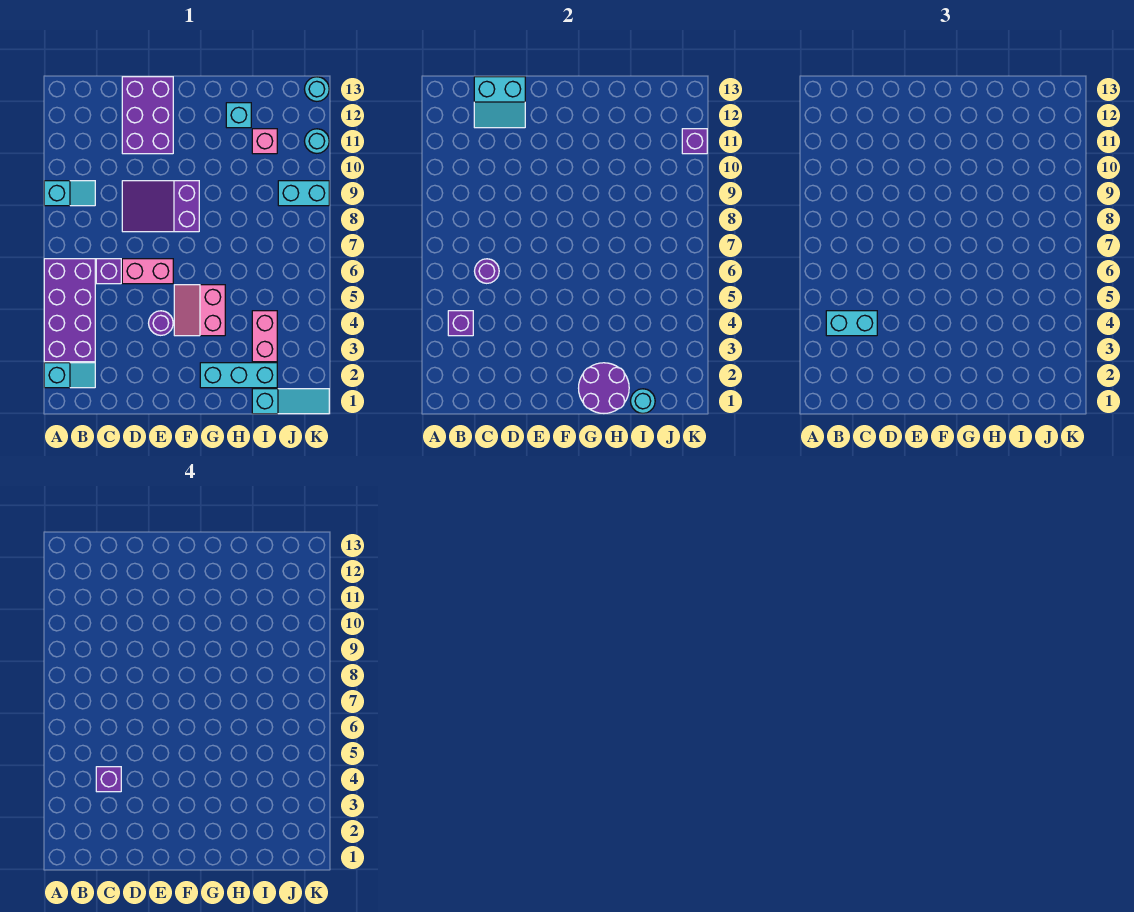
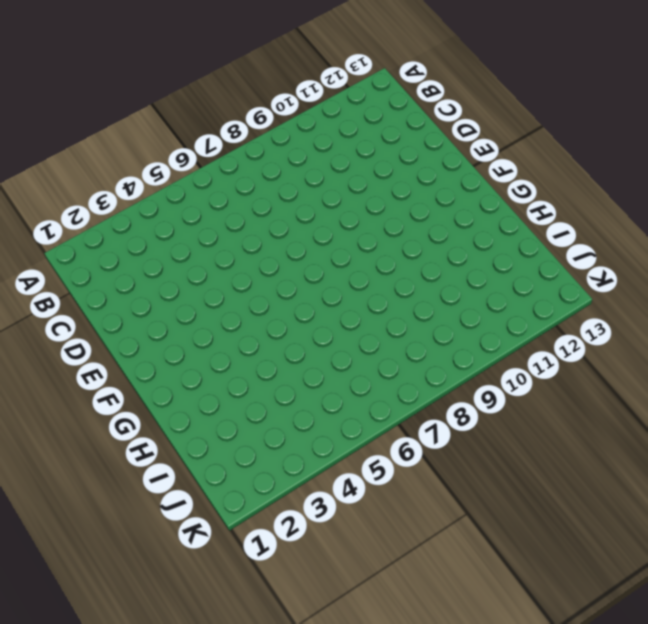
none -> cyan 1x2 slope [44,363,95,388]
none -> purple 2x4 brick [44,259,95,362]
none -> cyan 1x2 slope [44,181,95,206]

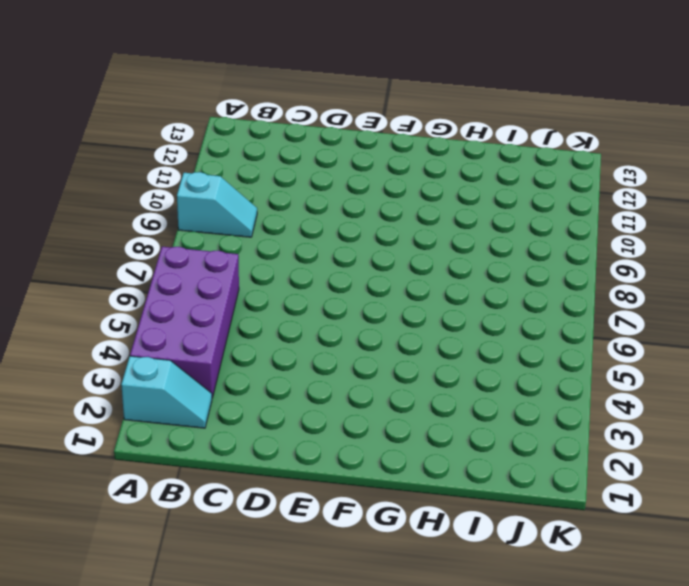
none -> purple 1x1 brick [96,259,121,284]
none -> pink 1x2 brick [122,259,173,284]
none -> purple 2x3 slope [122,181,199,232]

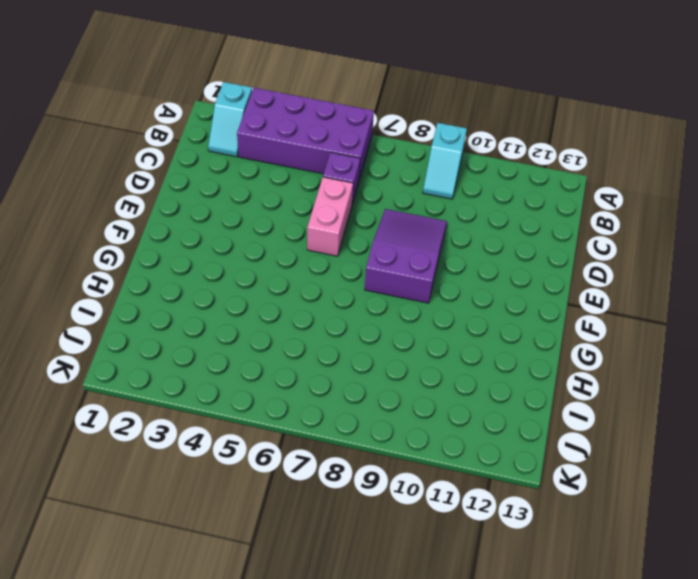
none -> purple 2x3 brick [122,77,173,154]
none -> purple 1x1 round brick [149,311,173,335]
none -> pink 2x2 slope [174,285,225,336]

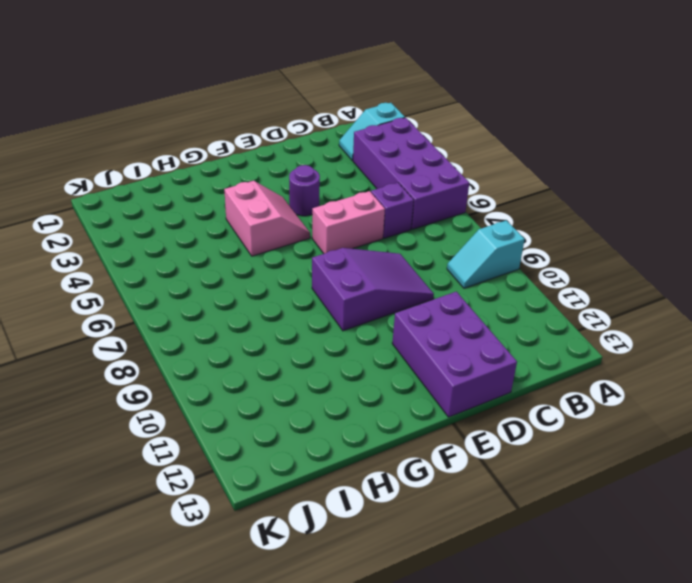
none -> cyan 1x3 brick [200,363,277,388]
none -> cyan 1x1 brick [226,103,251,128]
none -> cyan 1x3 slope [252,389,329,414]

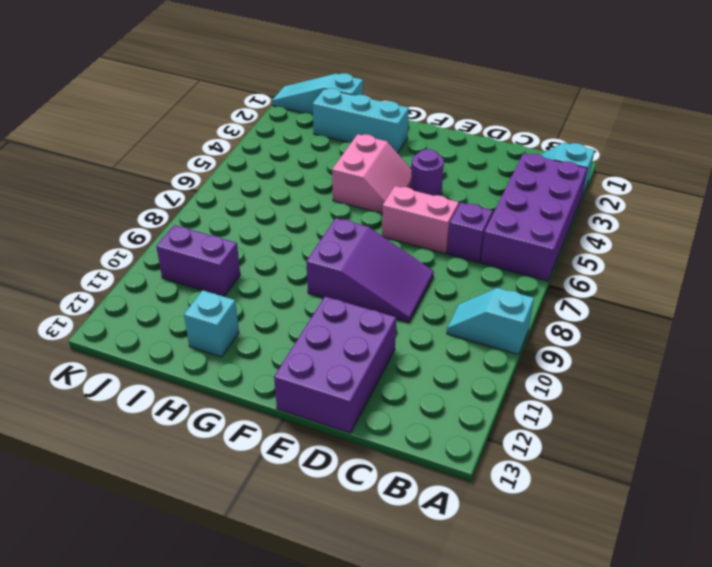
purple 1x2 brick [156,225,240,296] -> none
none -> pink 1x2 brick [252,311,277,362]
none -> pink 1x1 brick [252,129,277,154]
none -> cyan 1x2 brick [278,181,329,206]

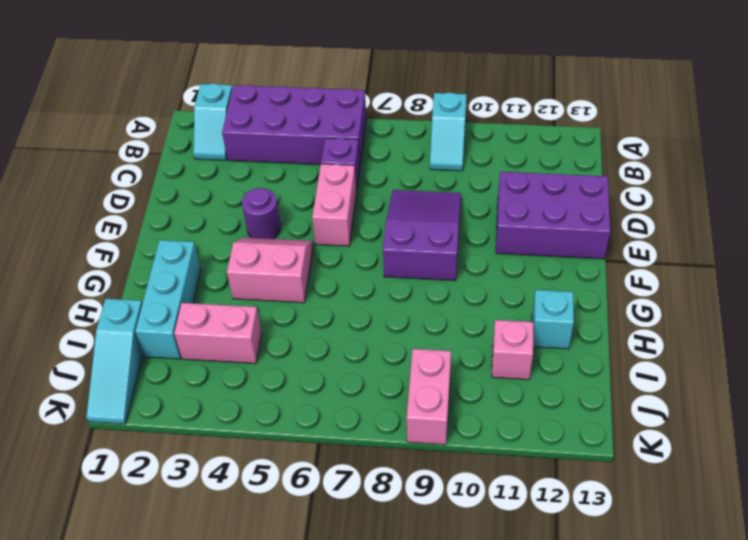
pink 1x2 brick [407,349,451,445] -> cyan 1x2 brick [278,181,329,206]
none -> cyan 1x1 round brick [305,129,329,153]
none -> cyan 1x1 round brick [305,77,329,101]
none -> purple 1x1 brick [448,311,473,336]

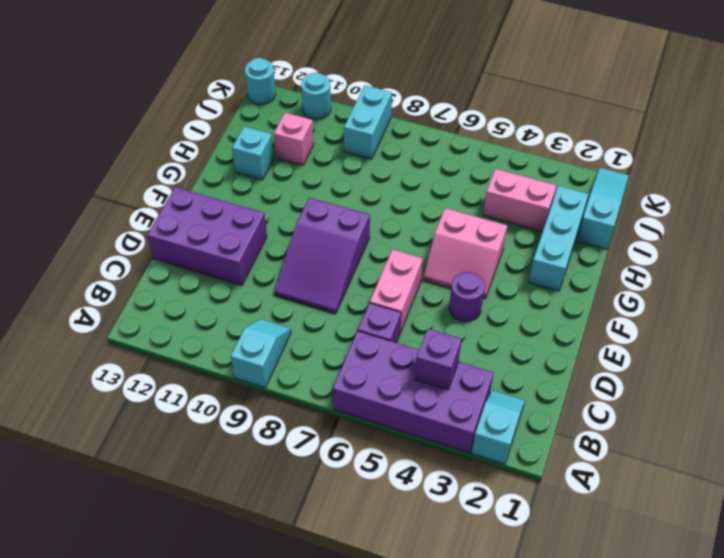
none -> purple 1x1 round brick [475,259,499,283]
none -> cyan 2x2 slope [474,77,525,128]
none -> purple 2x2 round brick [579,363,629,413]

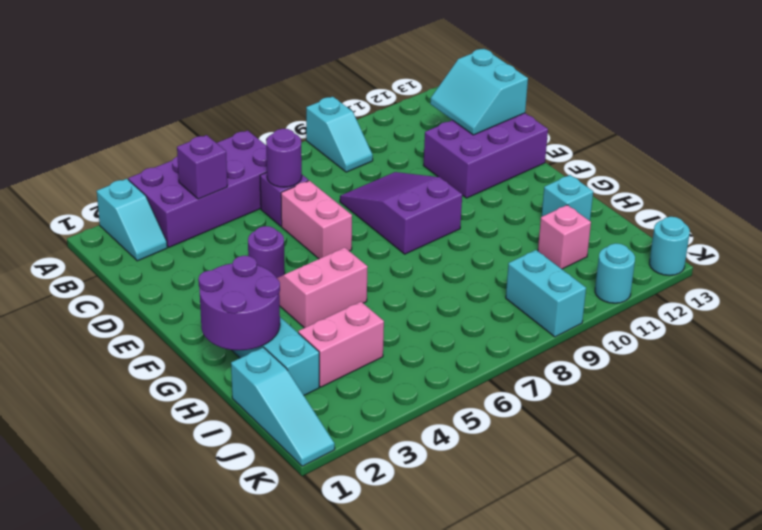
none -> cyan 1x1 round brick [631,389,655,413]
none -> purple 1x1 brick [682,129,707,154]
none -> cyan 1x2 brick [826,311,877,336]

